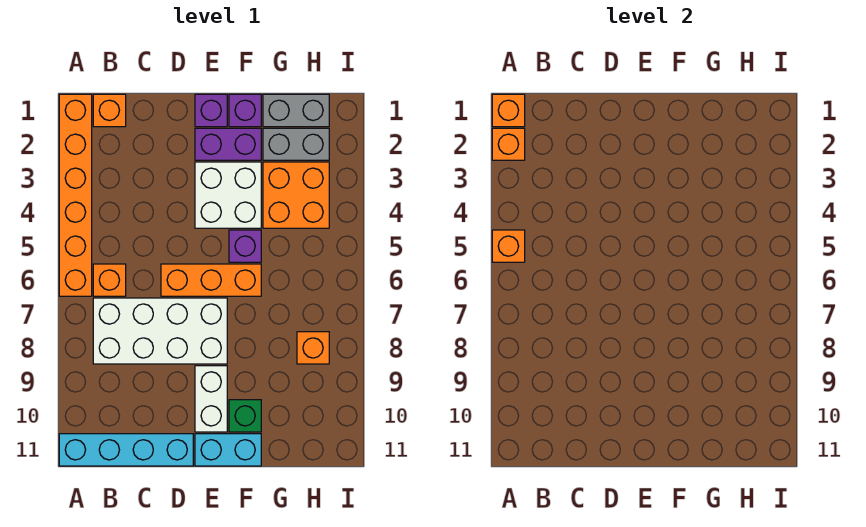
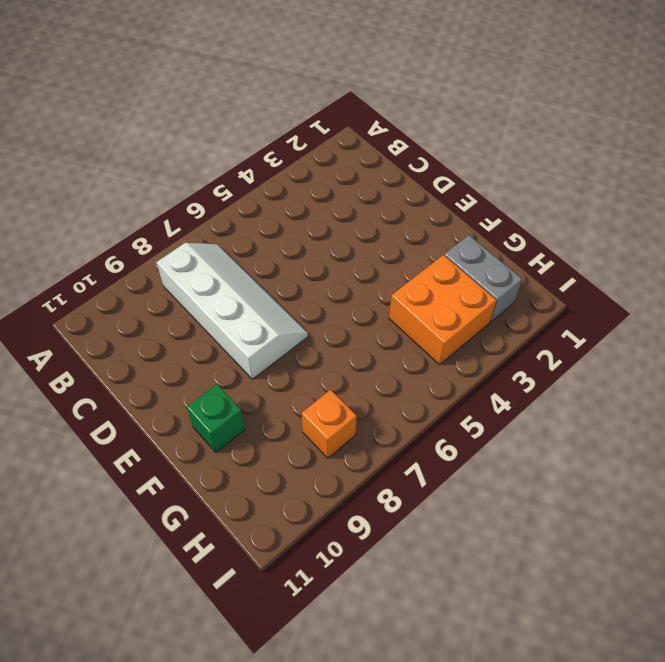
white 2x4 slope [156,243,308,379] -> white 2x4 brick [93,298,227,364]
none -> orange 1x6 brick [59,94,92,296]
none -> cyan 1x4 brick [59,434,193,466]
none -> orange 1x1 brick [93,94,126,127]

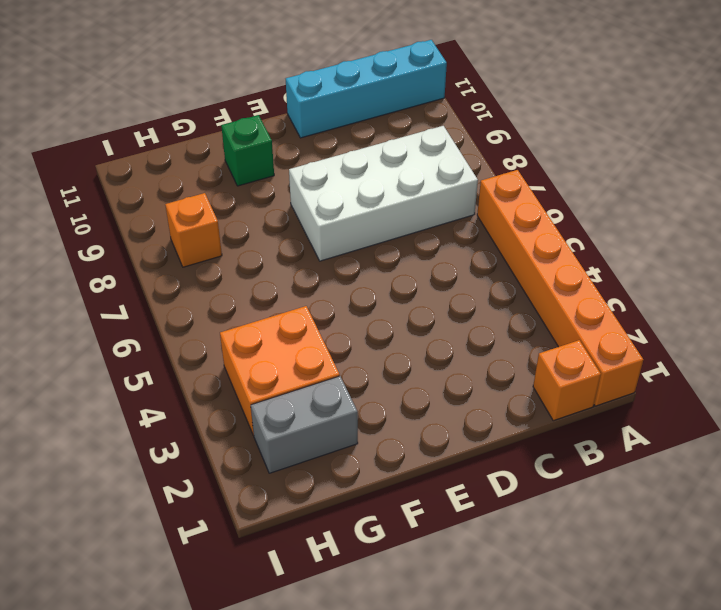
none -> orange 1x1 brick [93,264,126,296]
none -> orange 1x3 brick [161,264,261,296]
none -> purple 1x1 brick [195,94,227,127]

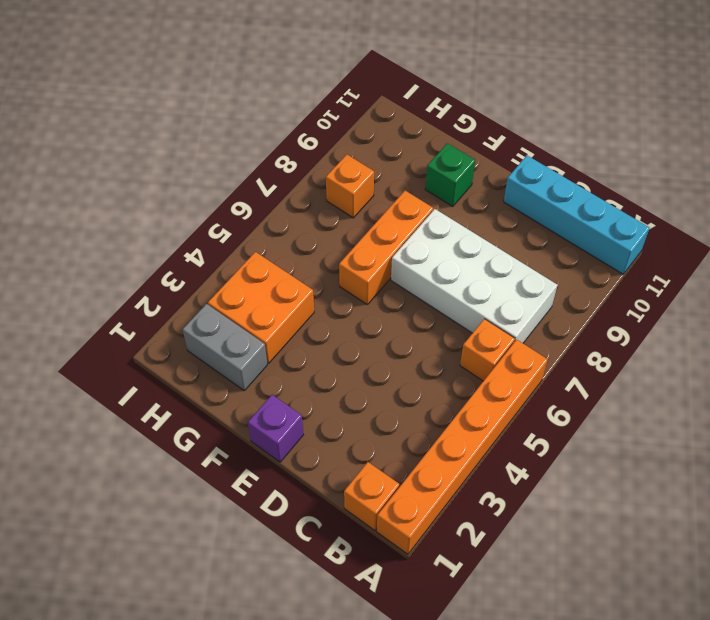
orange 1x3 brick [339,191,433,304] -> orange 1x3 brick turned to [161,264,261,296]
none -> purple 1x2 brick [195,128,261,160]
none -> white 2x2 brick [195,162,261,228]
none -> white 1x2 brick [195,366,227,432]

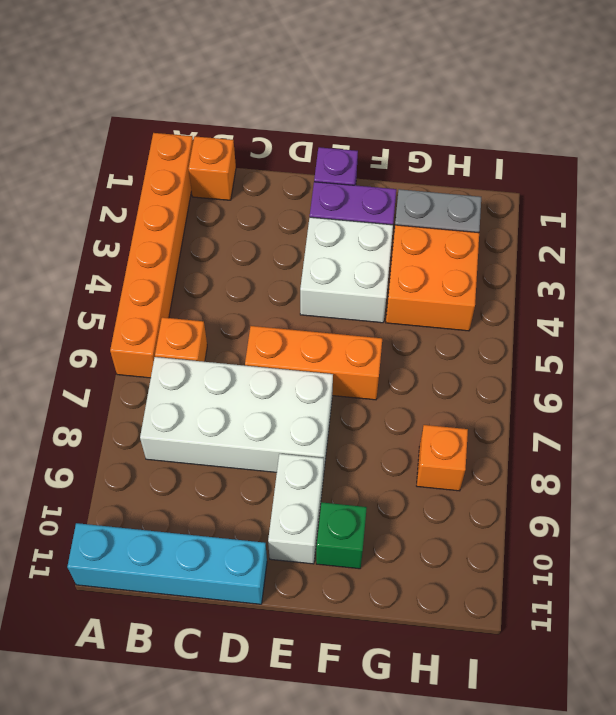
none -> cyan 1x2 brick [195,434,261,466]
none -> purple 1x1 brick [229,94,261,127]
none -> purple 1x1 brick [229,230,261,262]

